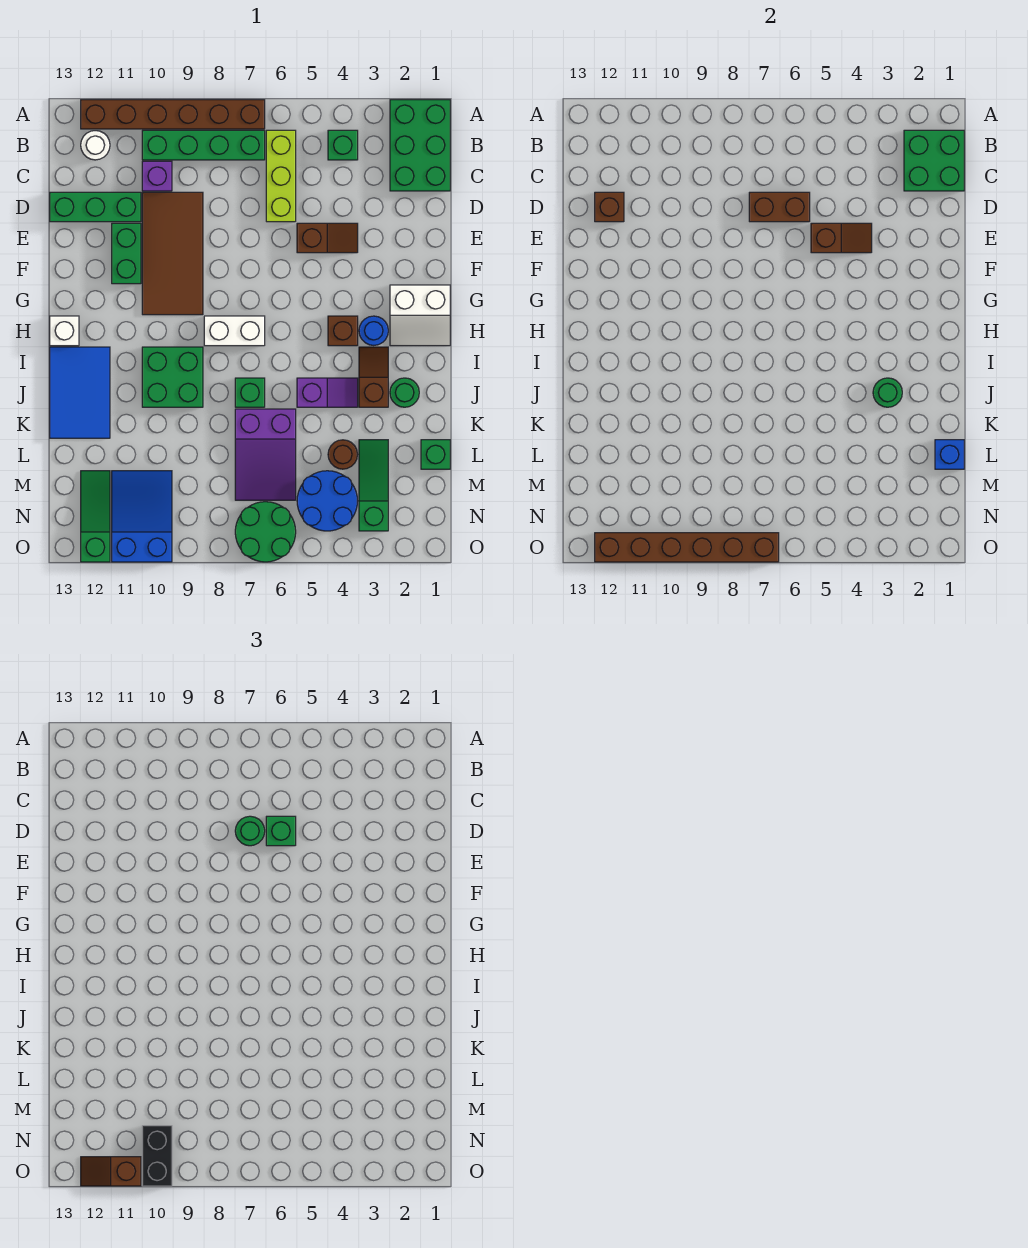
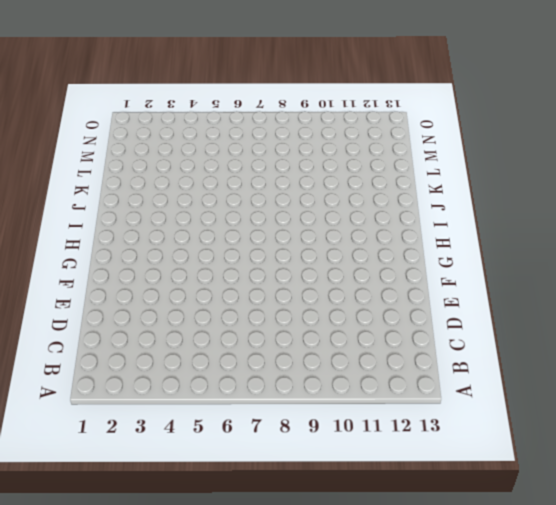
none -> green 2x3 brick [390,100,450,191]
none -> brown 1x6 brick [81,100,265,129]
none -> green 1x1 brick [328,130,358,160]
none -> lime 1x3 brick [266,130,296,222]

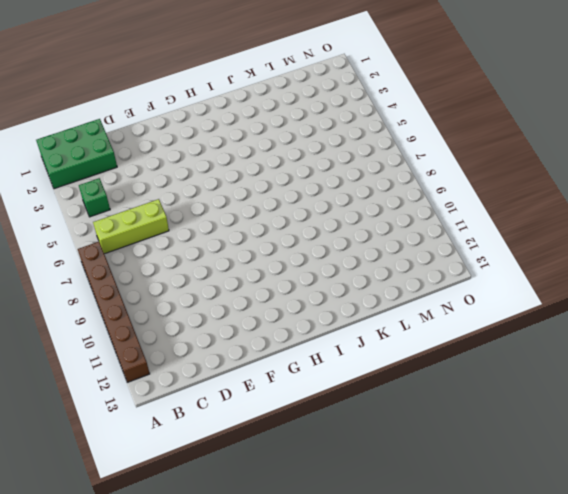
none -> green 1x4 brick [142,130,265,160]
none -> white 1x1 round brick [81,131,110,160]
none -> purple 1x1 brick [142,161,172,191]
none -> brown 2x4 tile [142,192,203,315]

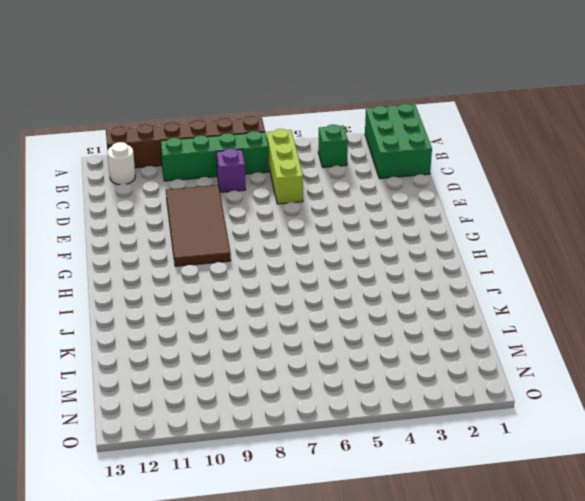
purple 1x1 brick [217,149,246,192] -> purple 1x1 brick moved to [142,161,172,191]
none -> green 1x3 brick [50,192,141,222]
none -> brown 1x2 slope [297,223,358,253]
none -> green 1x2 brick [112,223,141,284]
none -> white 2x2 slope [390,285,450,346]

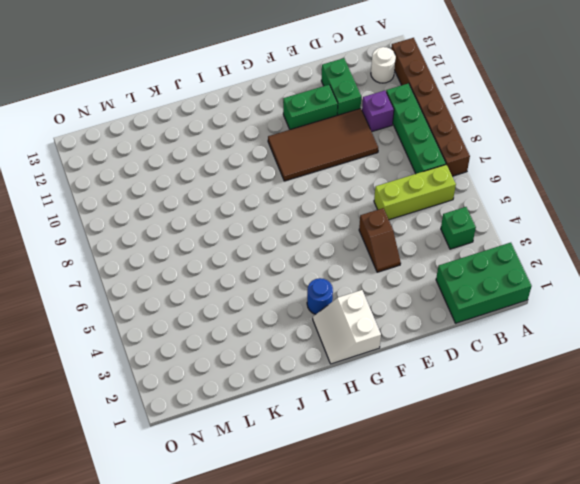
green 1x2 brick [321,58,361,115] -> green 1x3 brick [50,192,141,222]
none -> brown 1x1 brick [328,316,358,346]
none -> white 1x2 brick [204,316,265,346]
none -> white 1x1 brick [50,316,79,346]
none -> brown 1x2 slope [359,347,388,407]

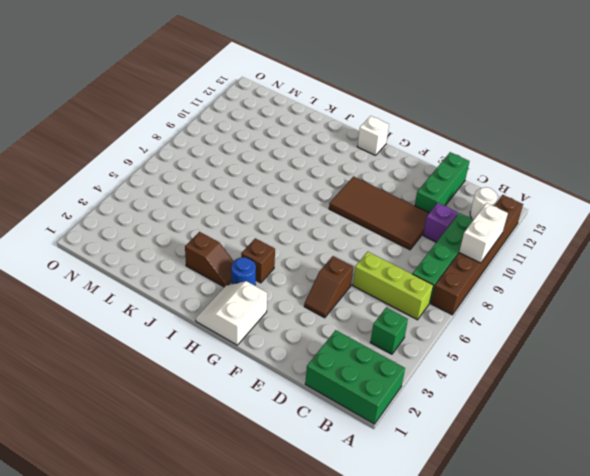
white 1x2 brick [459,203,508,263] -> white 1x2 brick moved to [204,316,265,346]
none -> green 1x2 brick [112,223,141,284]
none -> green 2x2 brick [142,347,203,407]
none -> blue 2x3 tile [50,347,110,438]
none -> green 1x1 round brick [390,378,419,407]

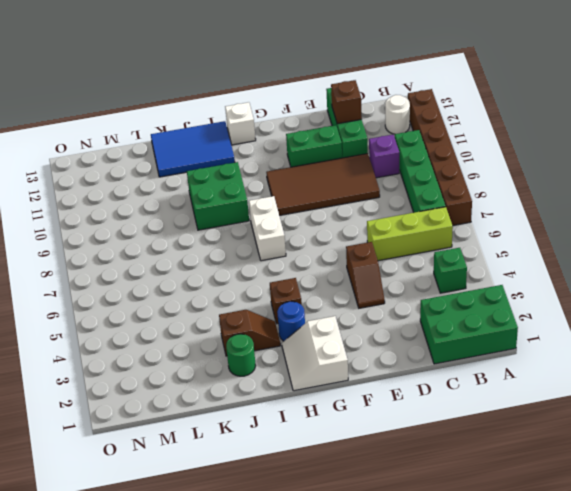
none -> purple 1x2 slope [297,378,358,407]
none -> green 1x1 brick [235,378,265,407]
none -> purple 2x3 slope [235,409,296,500]
none -> green 1x1 brick [421,440,450,469]

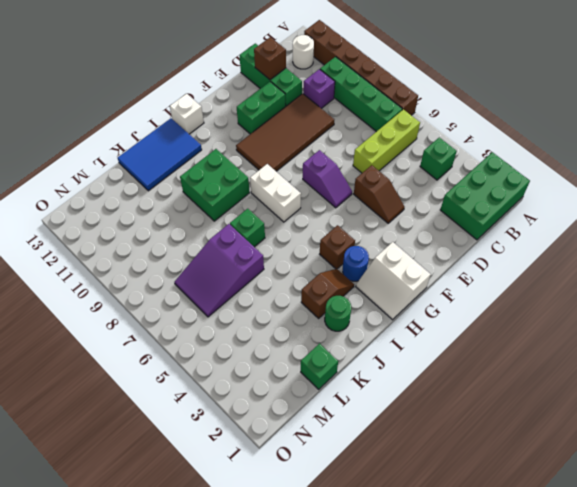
purple 1x2 slope [303,150,352,208] -> purple 1x2 slope moved to [297,378,358,407]
none -> green 1x3 slope [359,440,388,531]
none -> brown 1x1 round brick [328,440,357,469]
none -> blue 2x2 round brick [297,471,357,531]
none -> blue 2x3 slope [112,471,172,562]

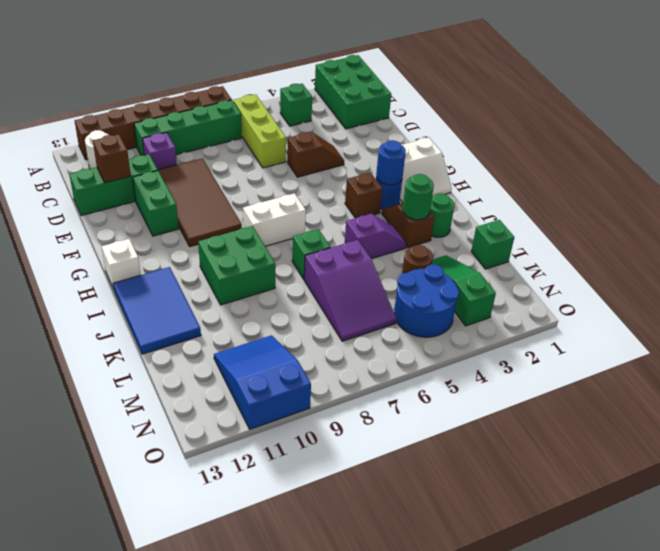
blue 1x1 round brick [376,140,406,185] -> none
none -> green 1x3 slope [81,471,110,562]
none -> green 2x2 round brick [235,502,296,562]
none -> green 2x2 brick [904,130,964,191]
none -> brown 1x2 brick [749,192,810,222]

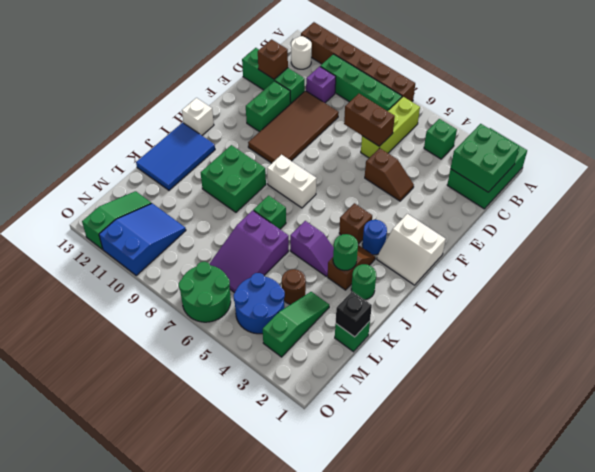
black 1x1 brick [336,291,372,337] -> blue 1x1 brick [935,440,964,469]
none -> brown 1x2 slope [811,223,872,253]
none -> brown 1x6 brick [595,533,779,562]
none -> green 1x1 brick [266,816,296,846]
none -> green 1x1 round brick [235,816,265,846]

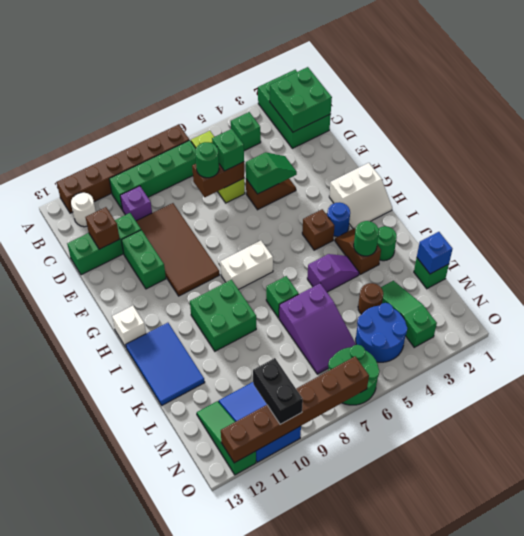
green 1x2 slope [246,152,297,194] -> brown 1x2 slope [811,223,872,253]
none -> brown 1x2 slope [81,1157,141,1186]

